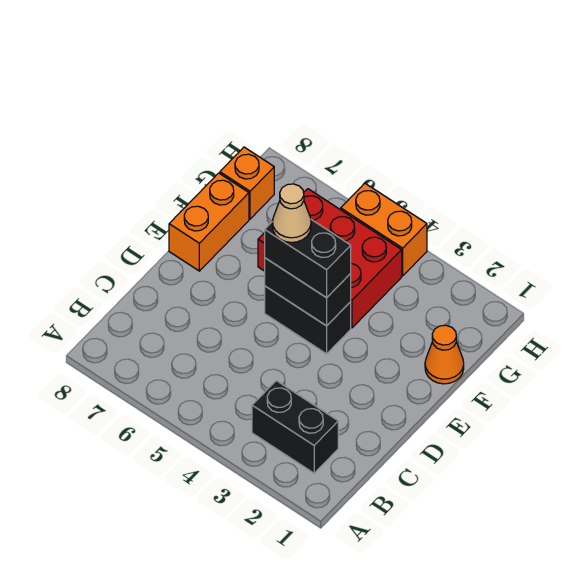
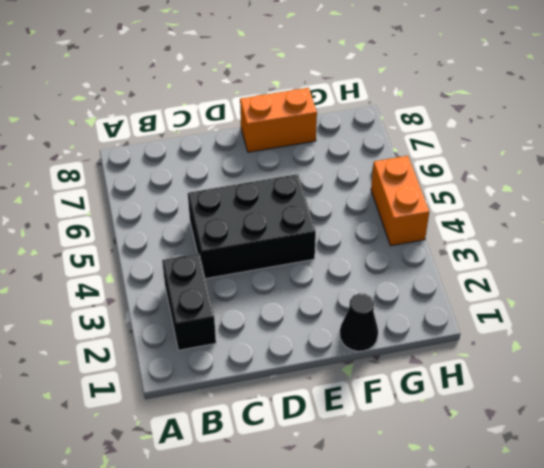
black 2x3 brick [188,174,316,279] -> black 1x2 brick [265,286,351,354]
black 1x1 cone [340,293,378,351] -> orange 1x1 cone [425,325,464,384]
none -> red 2x3 brick [258,189,402,328]
none -> orange 1x1 brick [220,147,274,219]

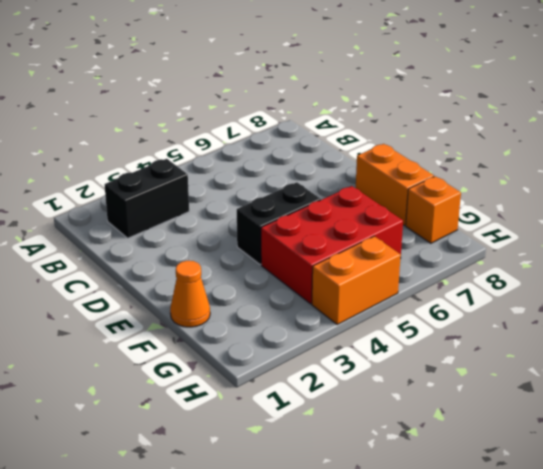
none -> black 1x2 brick [265,258,351,326]
none -> black 1x2 brick [265,220,351,298]

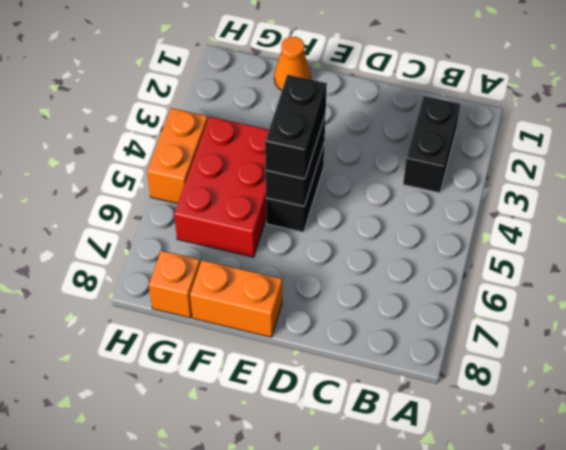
none -> tan 1x1 cone [272,184,311,242]

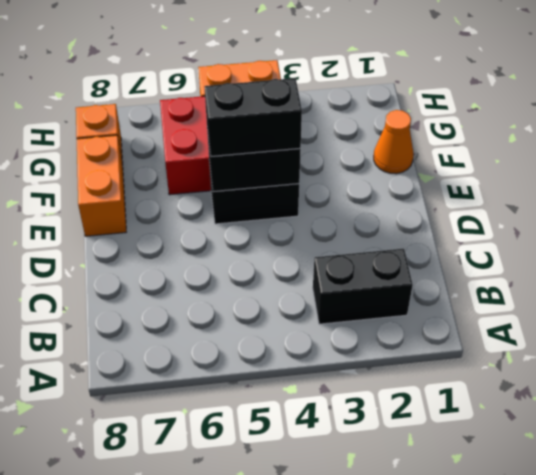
none -> tan 1x1 cone [272,184,311,242]

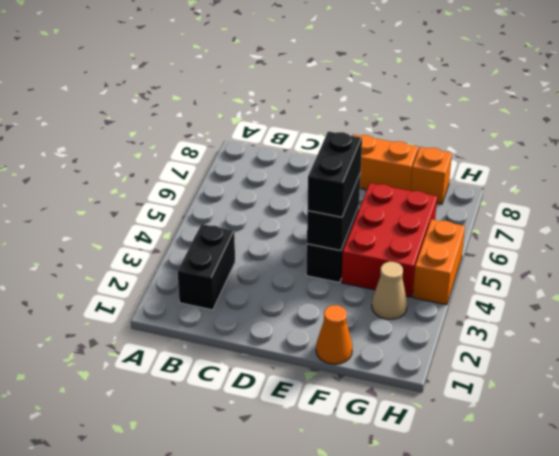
tan 1x1 cone [372,262,407,319] -> tan 1x1 cone moved to [272,184,311,242]

